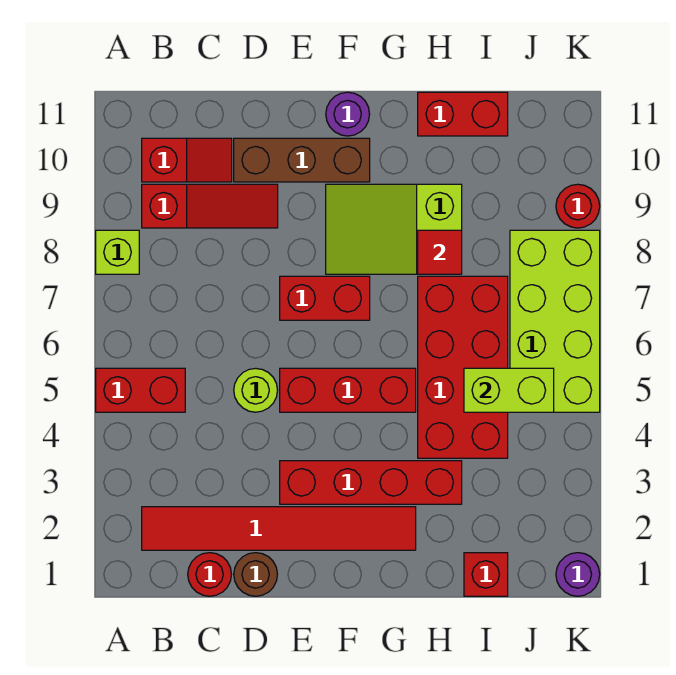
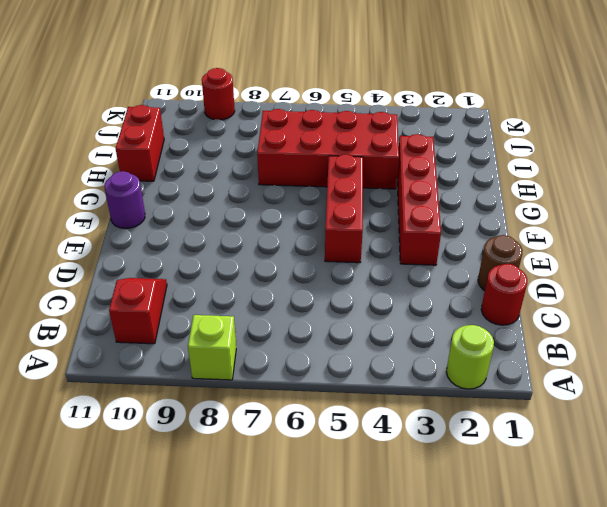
lime 1x1 round brick [446,325,494,389] -> lime 1x1 round brick moved to [234,368,278,412]
none -> red 1x2 brick [96,368,185,412]
none -> red 1x6 tile [142,507,416,550]
none -> red 1x3 slope [142,184,278,228]

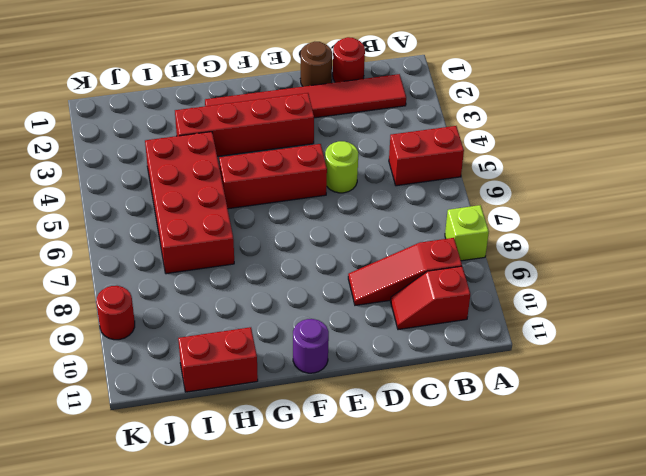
none -> brown 1x3 brick [234,138,370,182]
none -> red 1x2 brick [280,276,370,320]
none -> lime 2x3 slope [326,184,462,274]

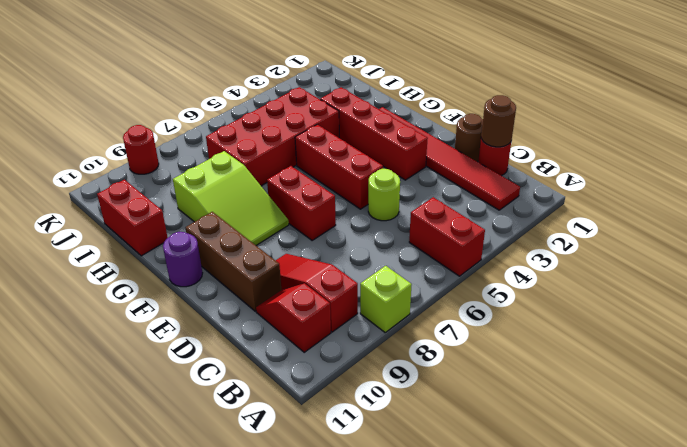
brown 1x1 round brick [481,95,516,147] -> none
none -> red 1x1 brick [464,553,508,596]
none -> lime 2x4 brick [510,230,600,412]
none -> purple 1x1 round brick [556,553,600,596]

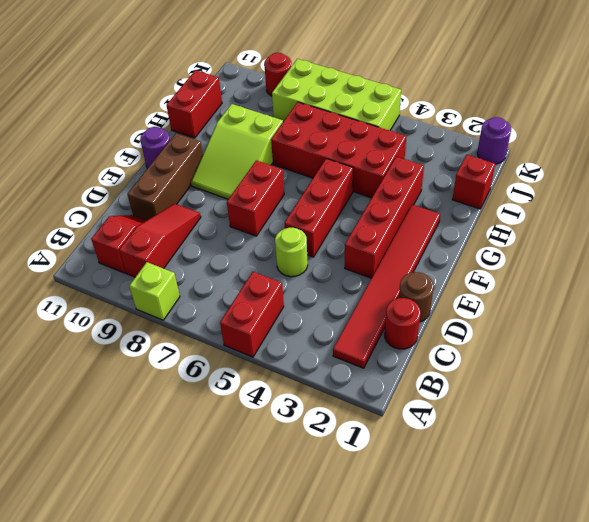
none -> red 1x1 tile [418,230,462,274]
none -> lime 1x2 brick [464,368,554,412]

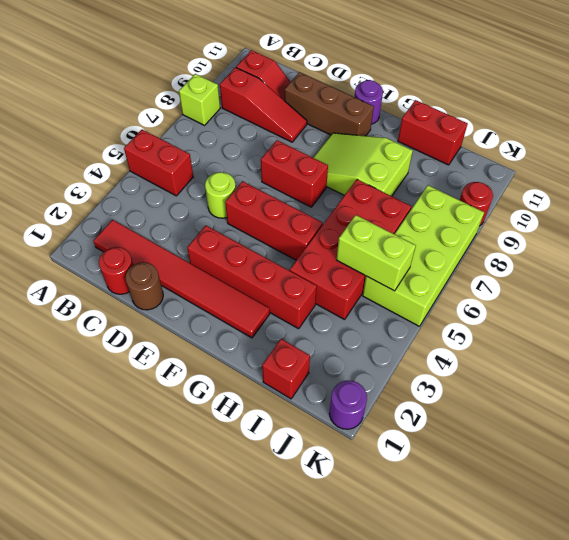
none -> red 1x1 tile [418,230,462,274]

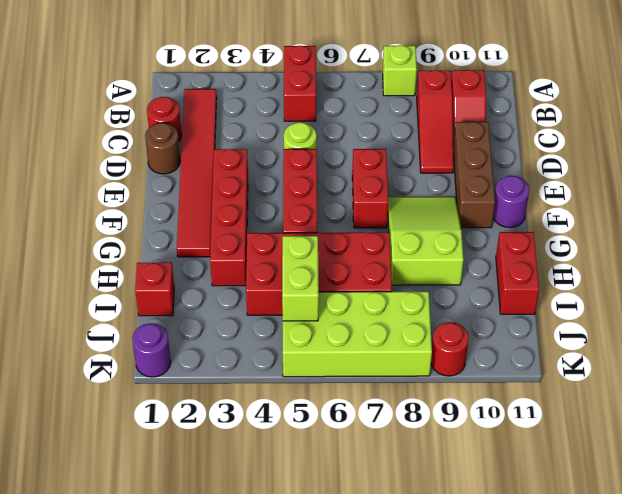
none -> red 1x1 tile [418,230,462,274]

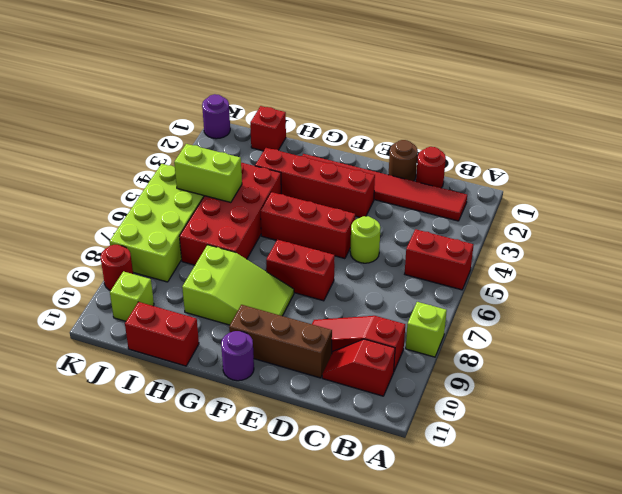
lime 1x1 brick [110,271,154,321] -> none
none -> red 1x1 tile [418,230,462,274]

